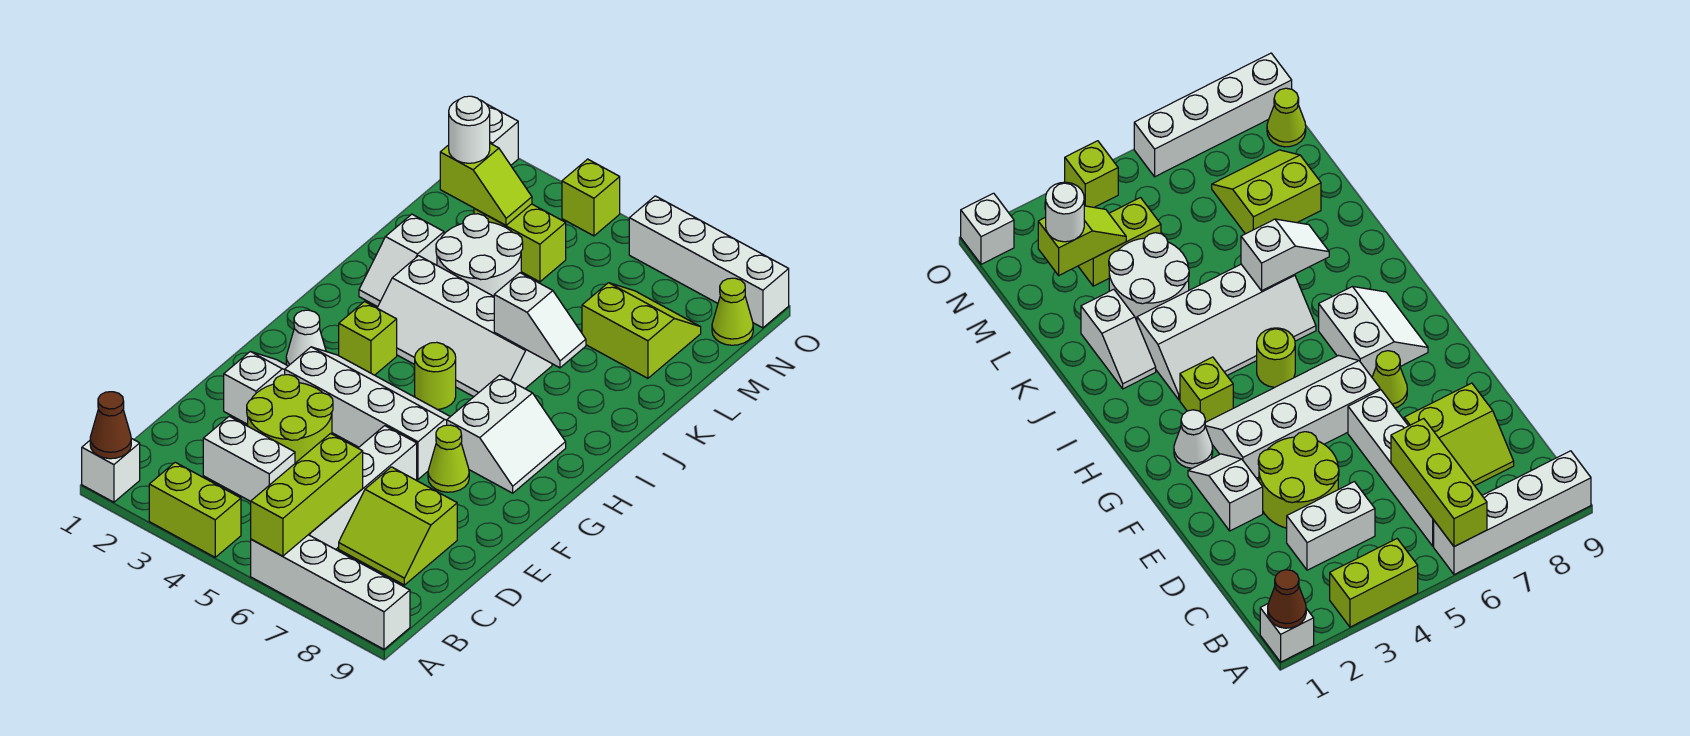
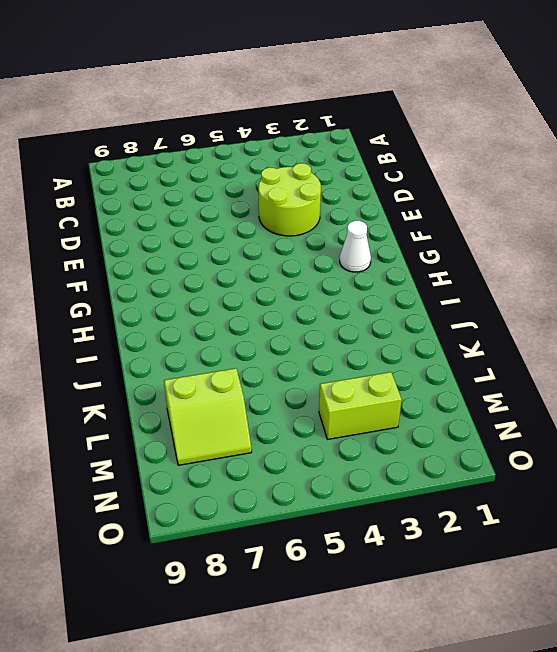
none -> white 1x1 brick [82,438,140,502]
none -> lime 1x2 brick [149,462,241,557]
none -> white 1x4 brick [251,535,410,649]

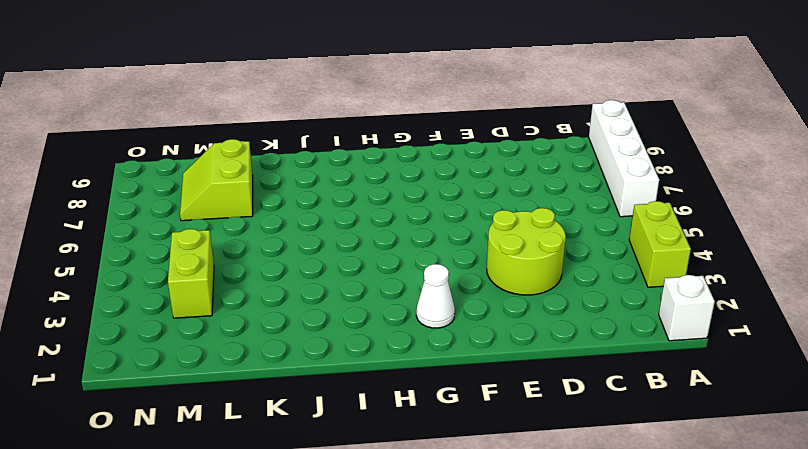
none -> white 1x4 brick [309,426,417,550]
none -> white 1x2 brick [203,416,295,501]
none -> lime 2x2 slope [339,467,457,585]

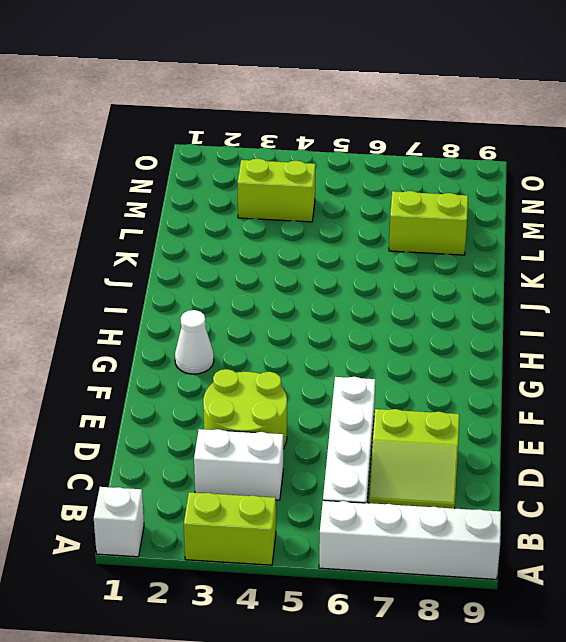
none -> white 1x2 slope [224,352,288,424]
none -> white 2x4 slope [285,347,450,479]
none -> lime 1x1 cone [428,425,469,492]

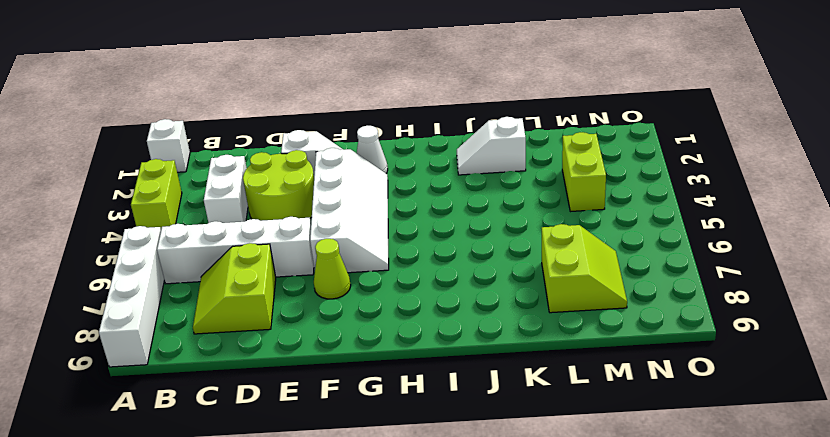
none -> white 2x2 slope [447,375,566,493]
none -> lime 1x1 brick [339,302,397,375]
none -> lime 1x1 round brick [415,342,456,409]

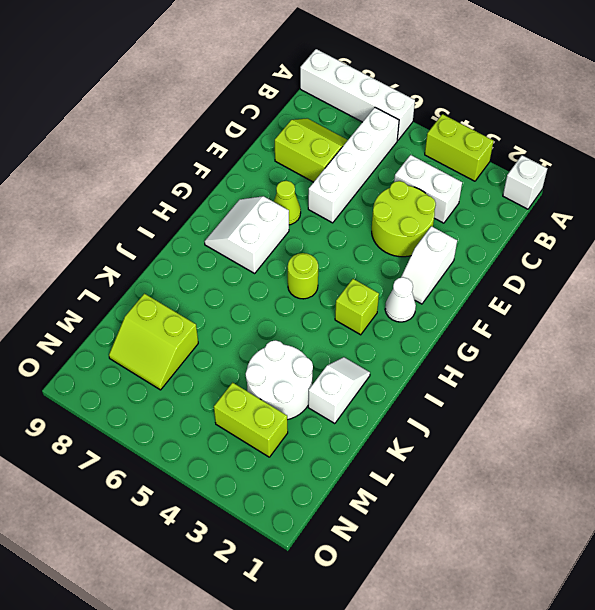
none -> white 2x4 slope [285,347,450,479]
none -> white 2x4 slope [377,256,552,397]
none -> lime 1x1 cone [712,278,753,345]

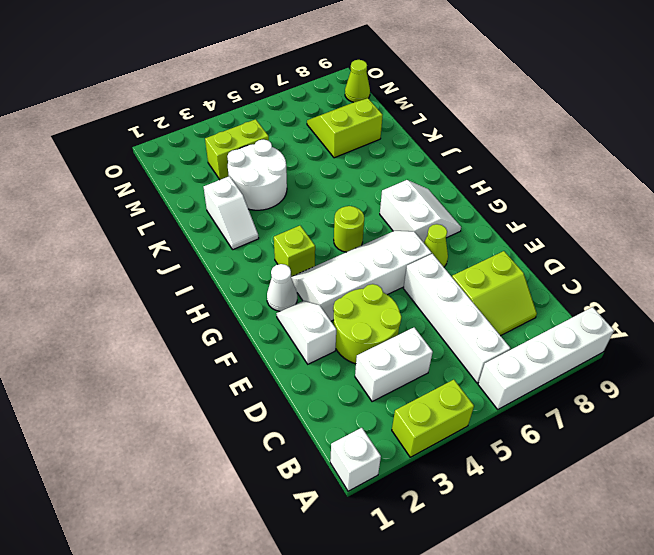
none -> white 2x4 slope [377,256,552,397]
none -> white 1x1 brick [487,104,518,165]
none -> lime 1x1 brick [562,159,620,236]

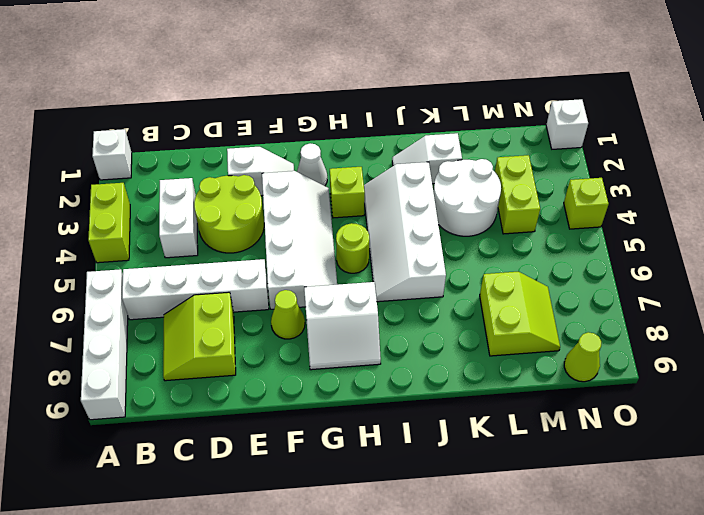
none -> white 1x4 brick [629,196,789,328]
none -> brown 1x1 cone [90,392,131,459]
none -> lime 1x3 brick [251,433,363,556]

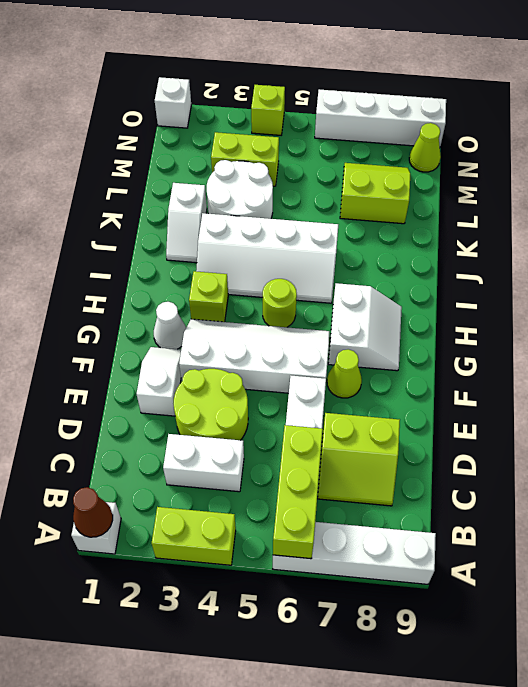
none -> white 1x2 slope [494,273,586,368]
none -> lime 1x2 slope [440,143,532,225]
none -> white 1x1 round brick [449,96,490,163]

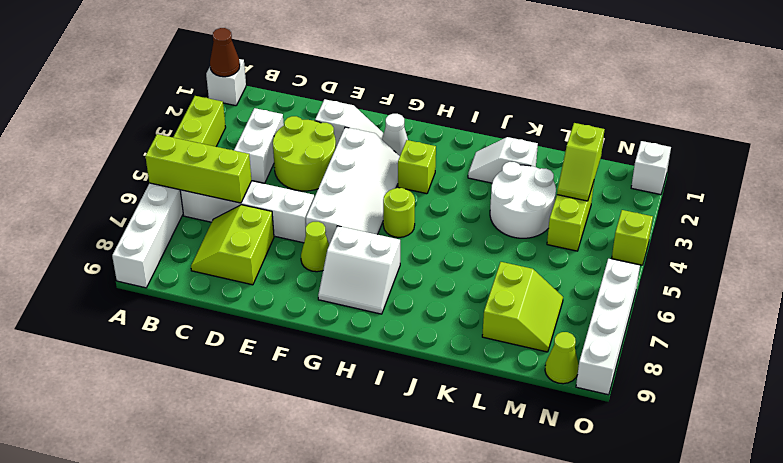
none -> white 2x4 slope [377,256,552,397]
none -> white 1x2 slope [494,273,586,368]
none -> white 1x1 round brick [449,96,490,163]

